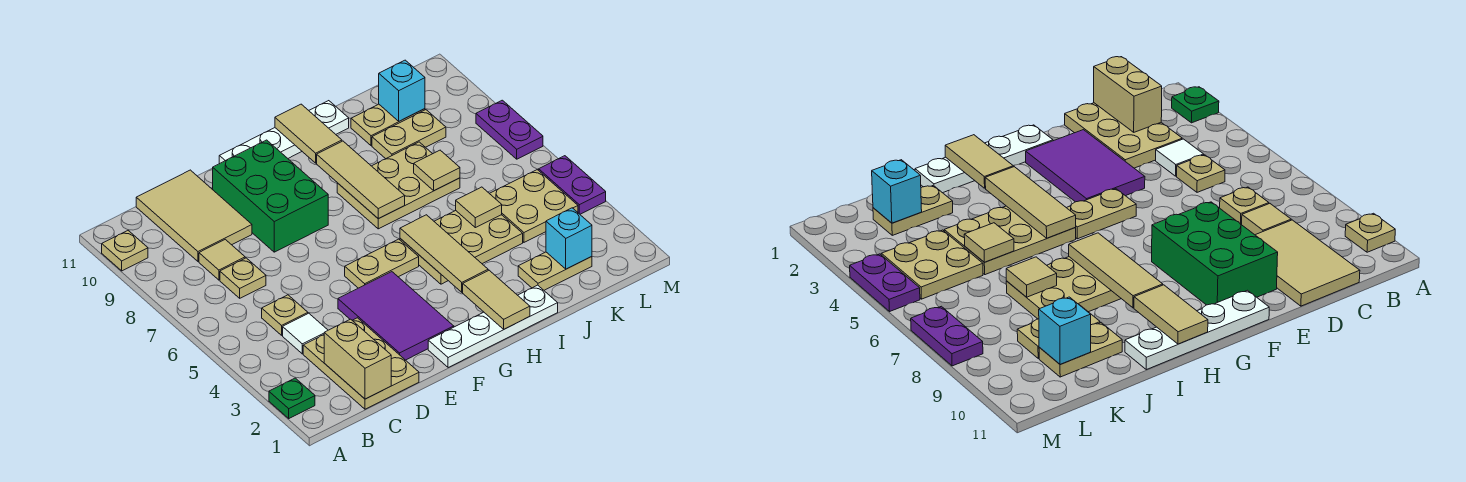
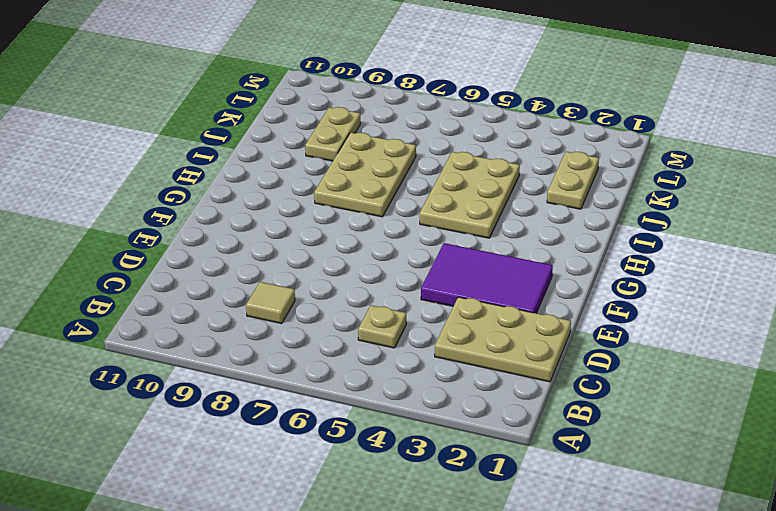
none -> green 1x1 plate [269,378,315,418]
none -> tan 1x1 plate [102,231,148,271]
none -> white 1x1 tile [283,313,328,354]
none -> tan 1x1 plate [220,258,266,298]

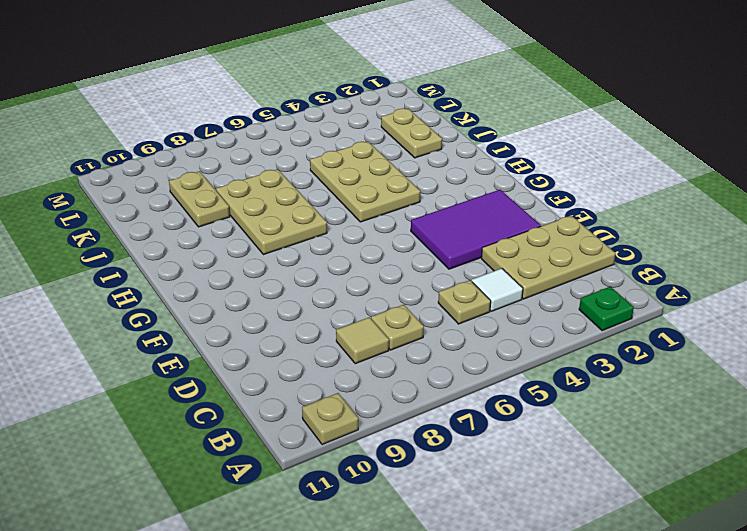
none -> tan 2x3 tile [136,170,252,261]
none -> green 2x3 brick [213,140,328,252]
none -> white 1x4 plate [428,285,558,368]
none -> tan 1x2 plate [345,239,419,288]

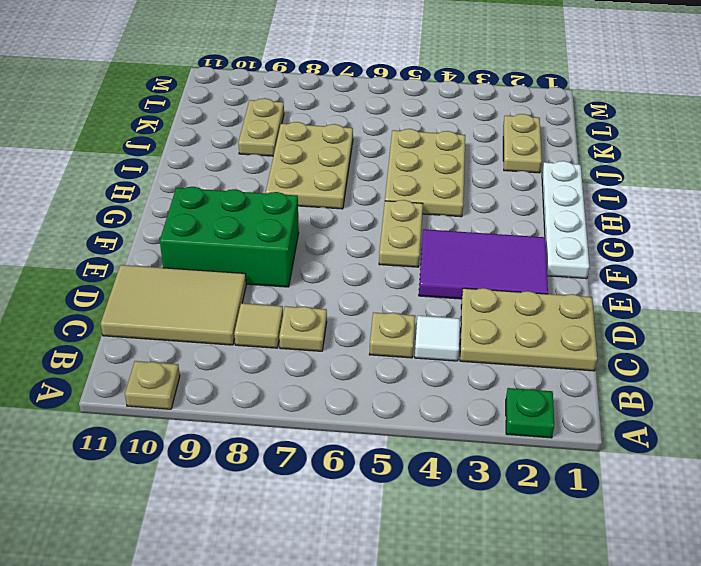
none -> white 1x4 plate [219,101,349,164]
none -> tan 1x2 plate [351,104,425,146]
none -> tan 2x2 plate [489,170,578,242]
none -> purple 1x2 plate [539,156,606,214]

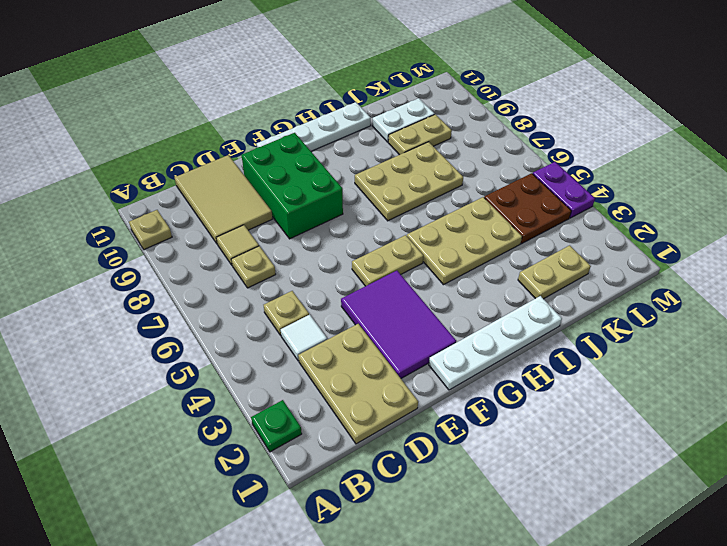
white 1x2 plate [372,98,435,142] -> tan 1x2 plate [351,104,425,146]
brown 2x2 plate [484,173,571,244] -> tan 2x2 plate [489,170,578,242]
none -> purple 1x2 plate [476,100,543,159]
none -> tan 1x2 brick [324,319,391,399]
none -> tan 1x2 tile [463,270,530,329]
none -> tan 1x3 tile [400,215,488,292]

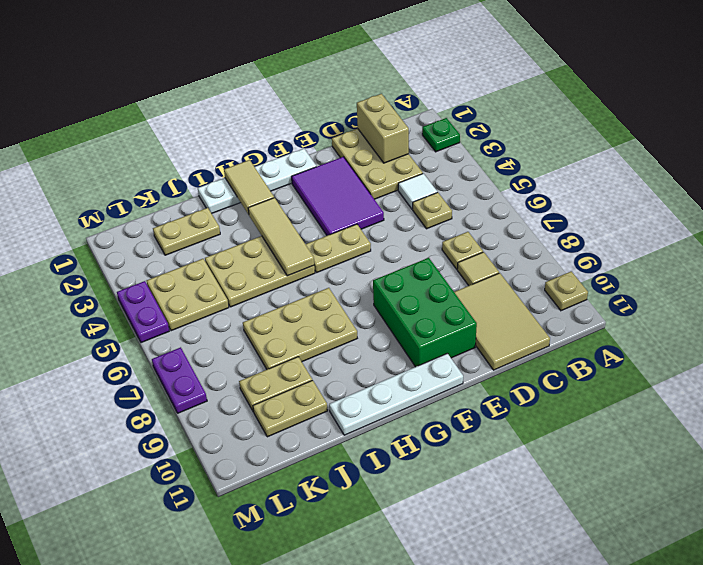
none -> tan 1x3 tile [317,141,405,219]
none -> tan 1x2 tile [275,104,342,163]
none -> tan 1x1 tile [456,187,502,228]
none -> tan 1x1 tile [414,150,460,191]

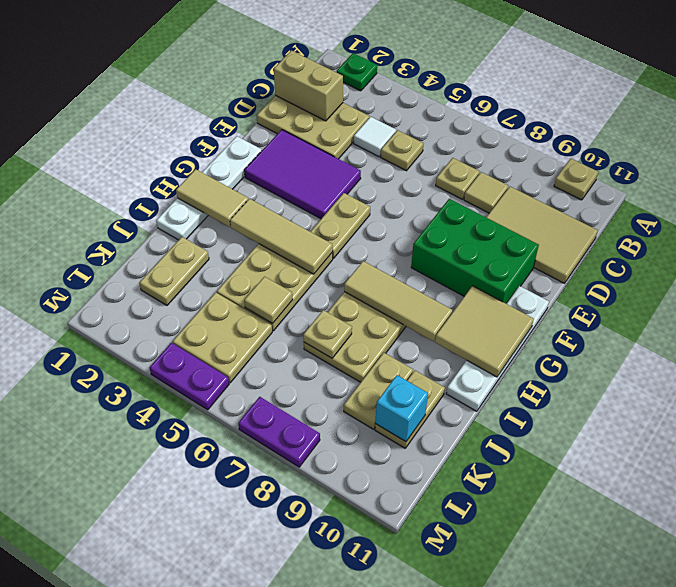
tan 2x2 tile [435,286,534,377] -> tan 1x2 tile [275,104,342,163]
tan 1x1 plate [303,310,352,358] -> tan 1x1 tile [414,150,460,191]
none -> cyan 1x1 brick [546,208,592,269]

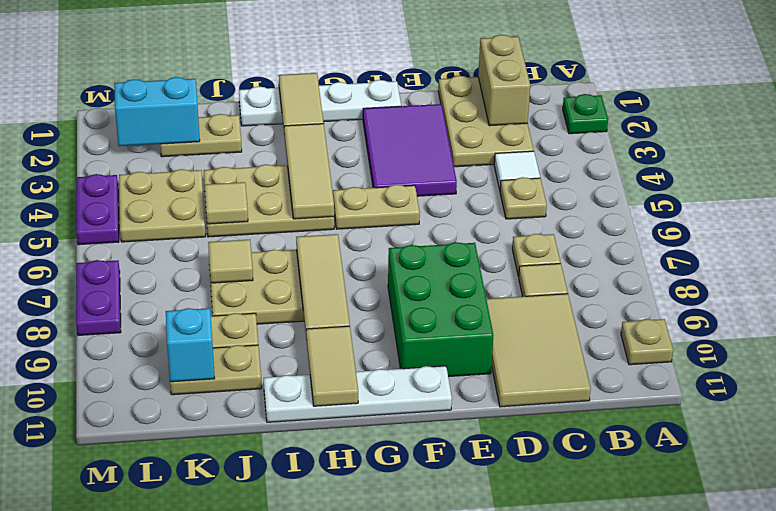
cyan 1x2 brick [114,77,200,146] -> cyan 1x1 brick [546,208,592,269]

